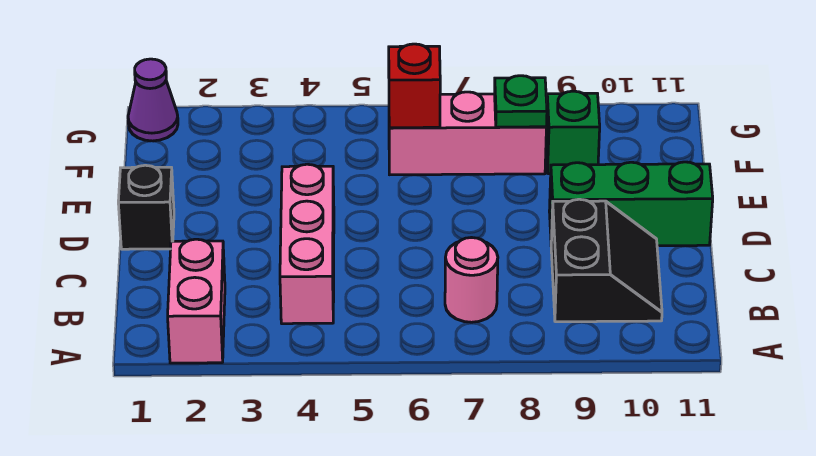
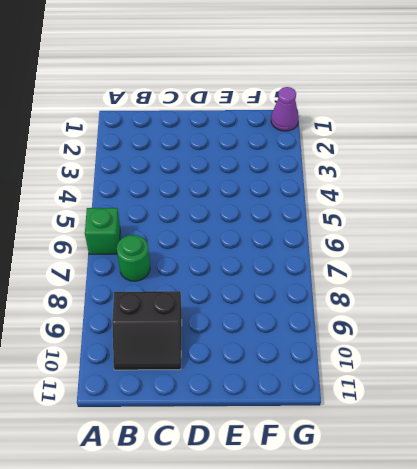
green 1x1 brick [85,208,120,254] -> green 1x1 brick moved to [546,91,600,174]
green 1x1 round brick [117,235,150,281] -> pink 1x1 round brick [445,238,498,322]
none -> pink 1x2 brick [168,239,225,363]
none -> pink 1x3 brick [280,164,334,324]

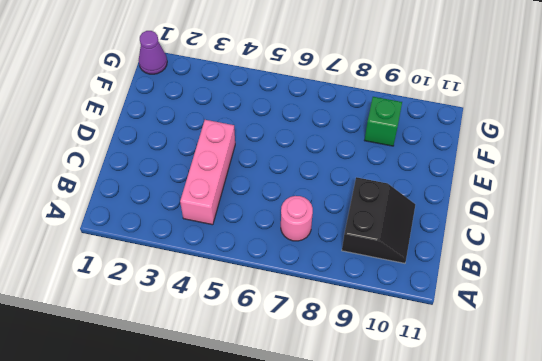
none -> pink 1x2 brick [168,239,225,363]
none -> black 1x1 brick [118,165,174,249]

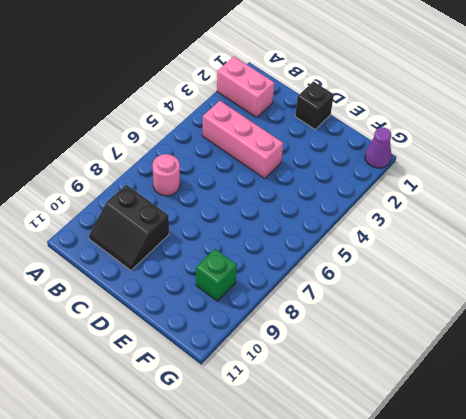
none -> green 1x3 brick [549,162,713,246]
none -> pink 1x3 brick [389,92,546,175]

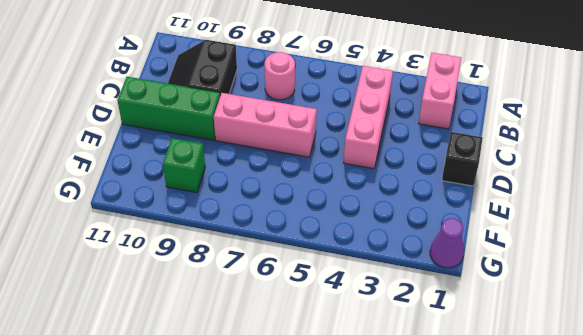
pink 1x3 brick [214,93,317,157] -> pink 1x3 brick moved to [389,92,546,175]
none -> red 1x1 brick [389,44,440,128]
none -> green 1x1 plate [495,76,547,127]

